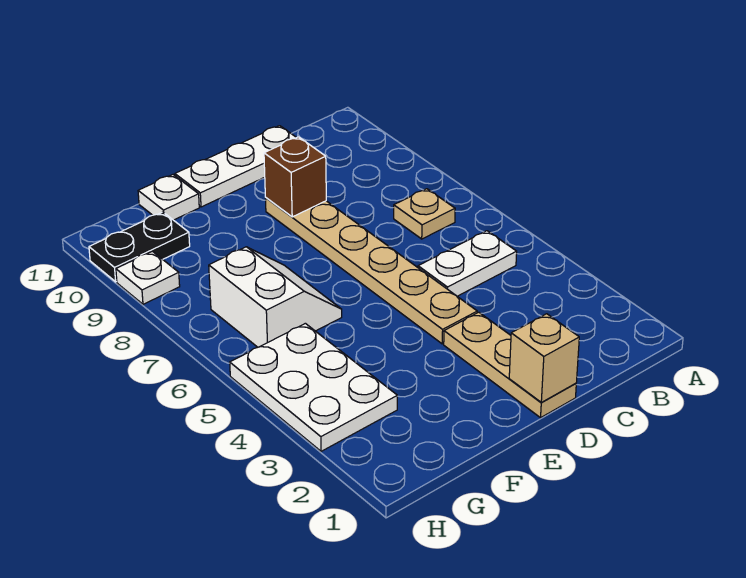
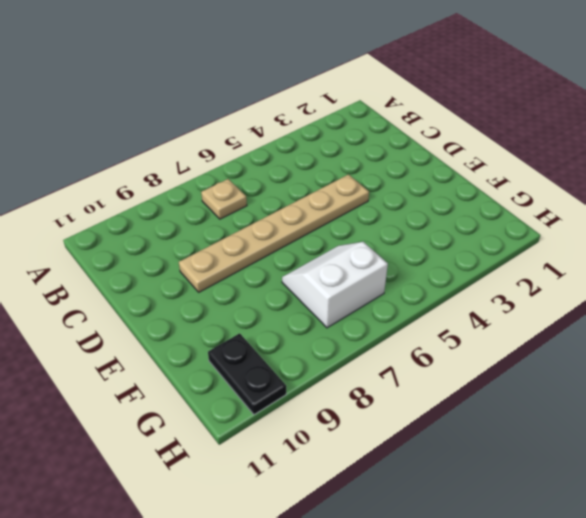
none -> white 1x2 plate [418,231,517,296]
none -> white 1x3 plate [175,126,296,207]
none -> tan 1x3 plate [444,312,576,418]

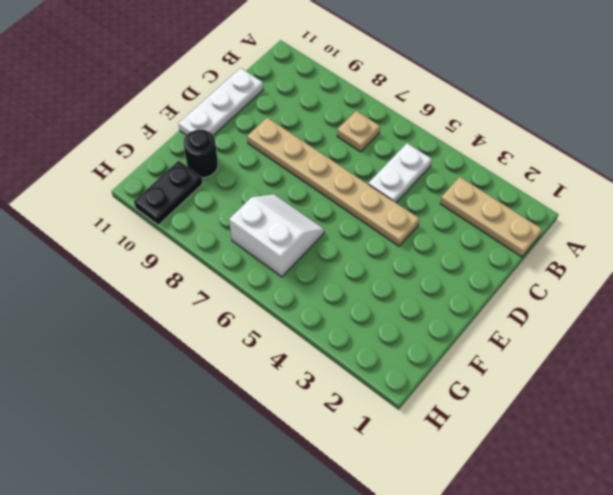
tan 1x3 plate [440,177,542,257] -> tan 1x3 plate moved to [444,312,576,418]
black 1x1 round brick [184,130,218,178] -> none
none -> white 1x1 plate [138,175,199,220]
none -> white 2x3 plate [230,323,397,451]
none -> white 1x1 plate [116,251,180,304]

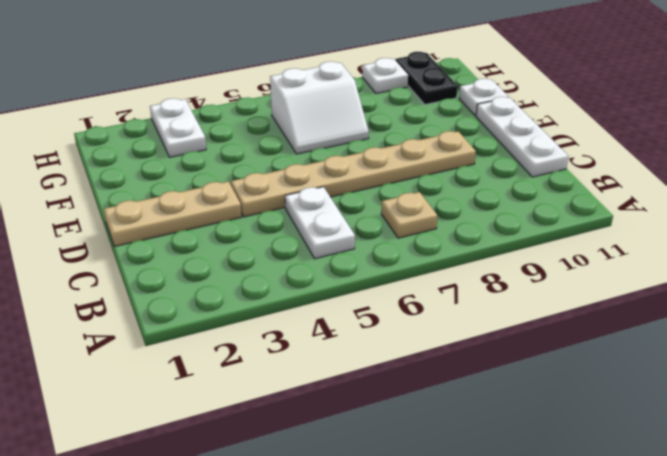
white 1x2 plate [150,98,206,157] -> white 2x3 plate [230,323,397,451]
none -> tan 1x1 brick [509,314,579,402]
none -> brown 1x1 brick [264,137,326,217]

